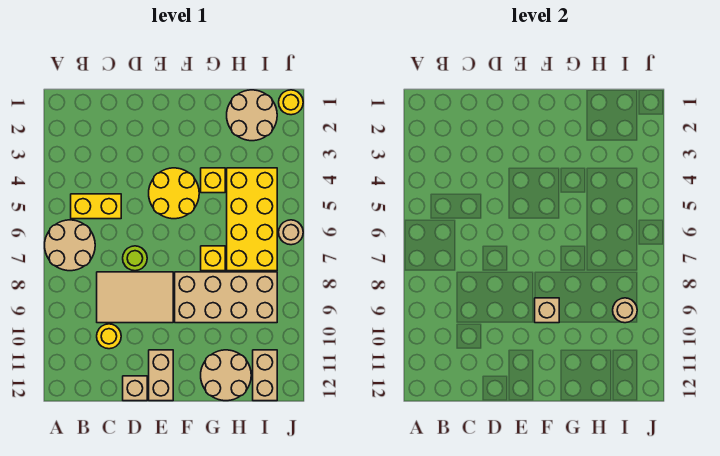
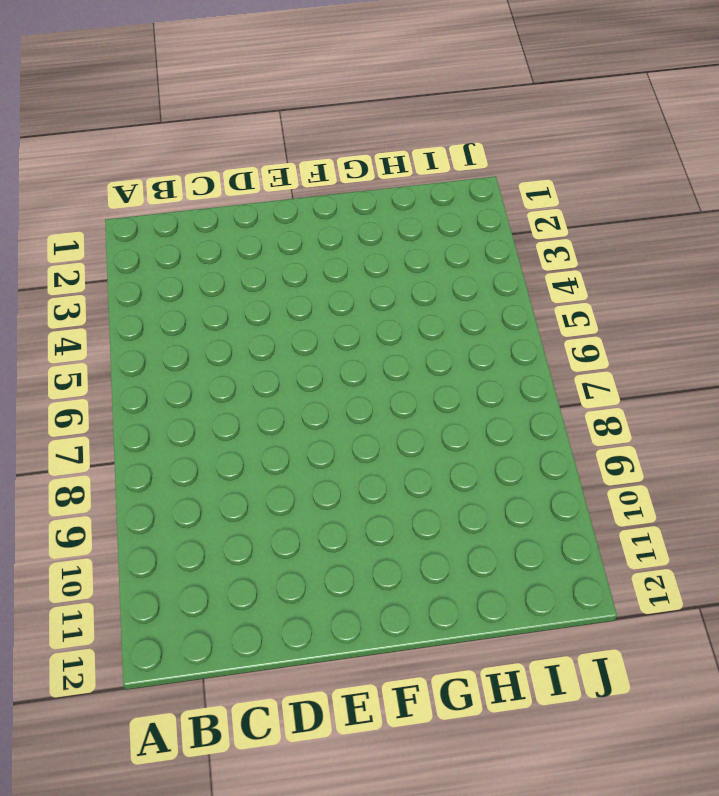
none -> tan 2x2 round brick [45,220,95,271]
none -> yellow 1x2 brick [71,194,121,219]
none -> tan 2x3 tile [97,272,173,323]

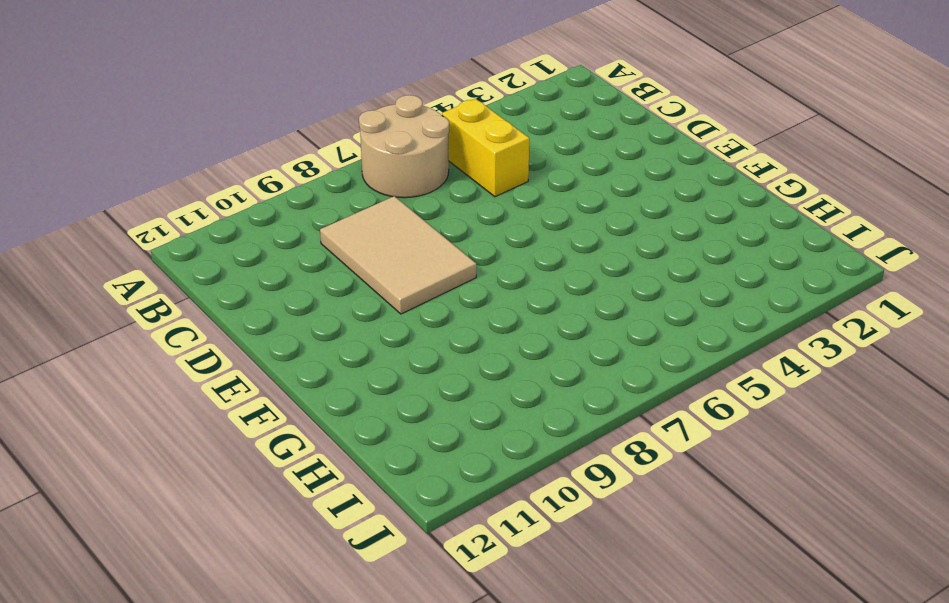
none -> yellow 1x1 round brick [97,324,121,349]
none -> lime 1x1 round brick [123,246,147,271]
none -> tan 1x1 brick [123,376,147,401]

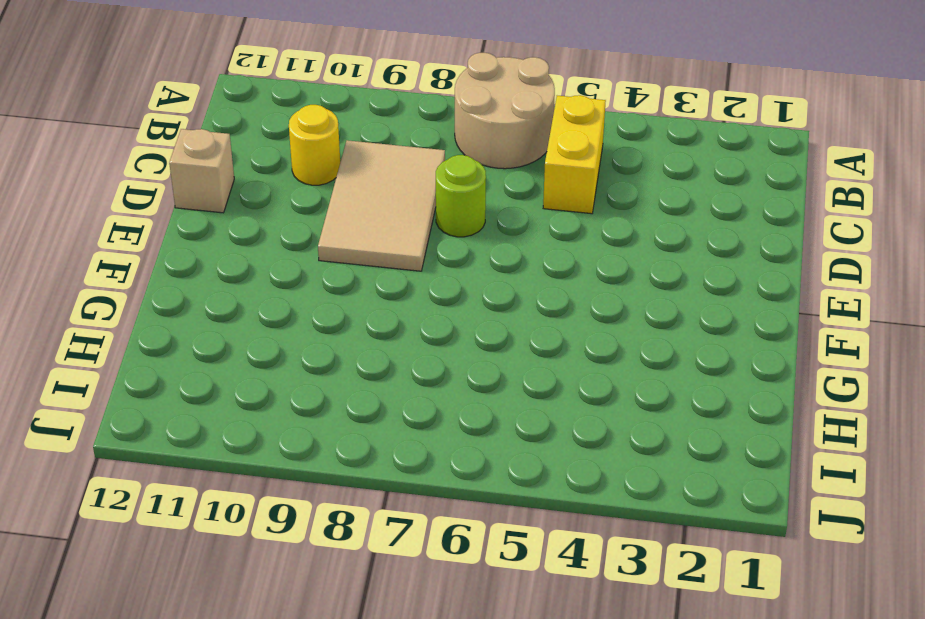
none -> yellow 2x2 round brick [149,168,199,219]
none -> tan 1x2 brick [149,350,173,401]
none -> tan 2x4 brick [175,272,277,323]

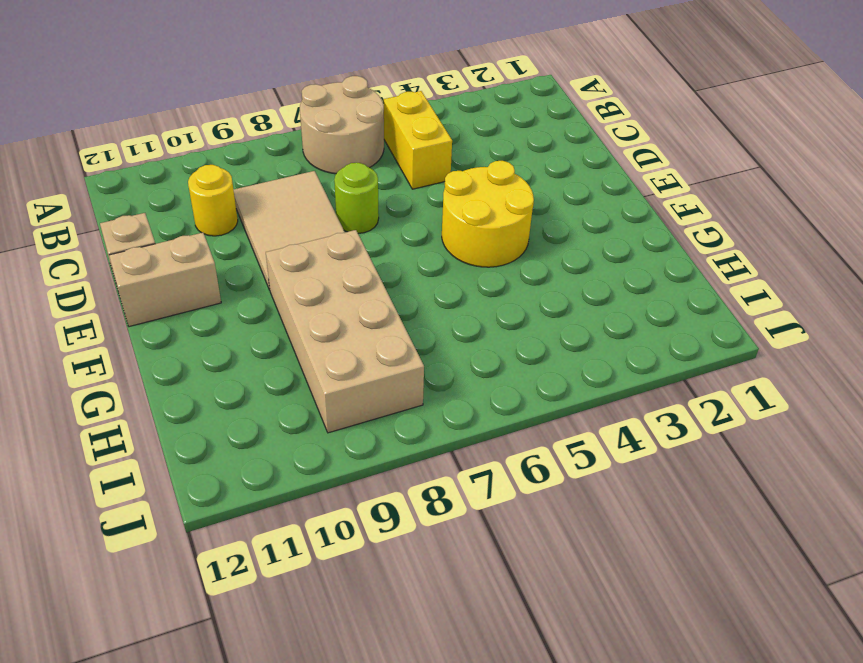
none -> yellow 1x1 brick [201,168,225,193]
none -> yellow 1x1 brick [201,246,225,271]
none -> tan 2x2 round brick [201,350,251,401]

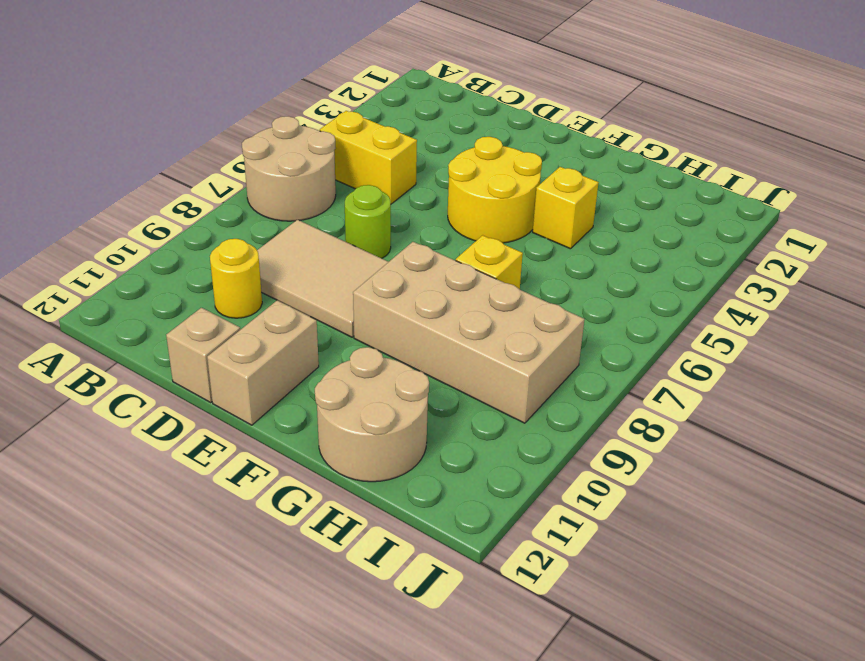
none -> tan 2x2 round brick [227,90,277,141]
none -> yellow 2x4 brick [227,168,277,271]
none -> tan 1x2 brick [253,350,277,401]

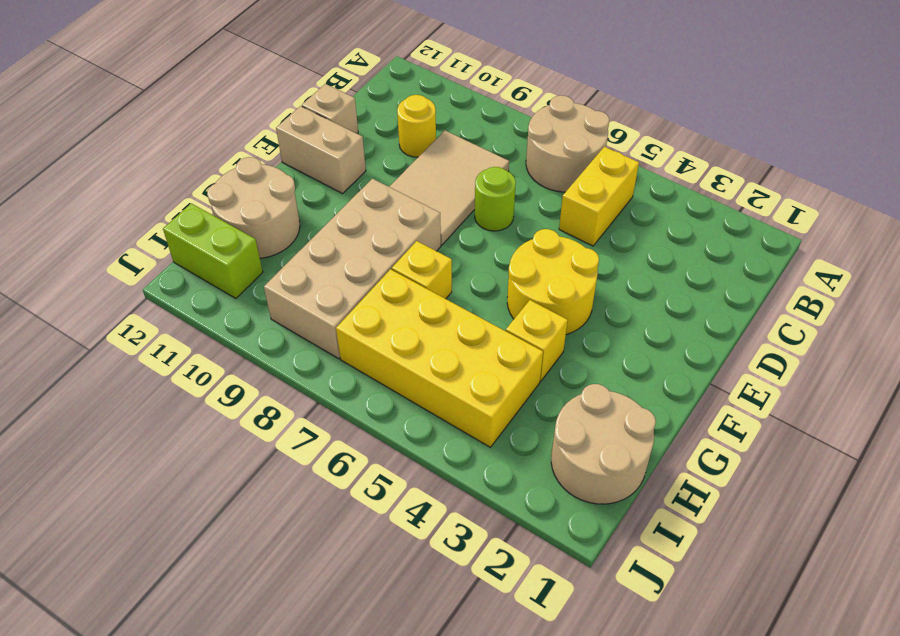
lime 1x2 brick [163,203,263,298] -> tan 1x2 brick [253,350,277,401]
none -> yellow 1x1 round brick [279,90,303,115]
none -> tan 1x1 round brick [279,220,303,245]
none -> tan 1x1 brick [535,298,559,323]

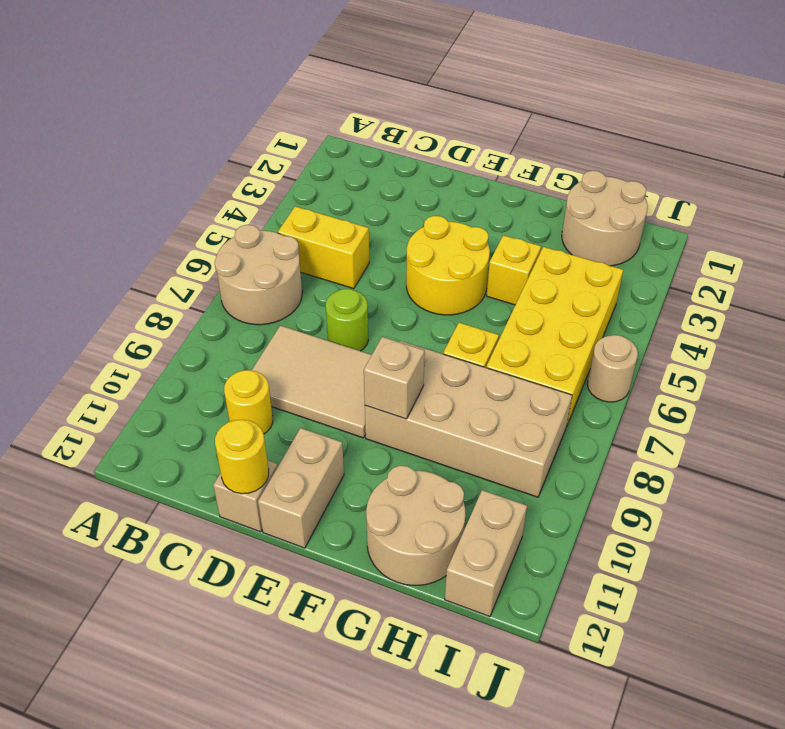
yellow 1x1 round brick [215,420,269,494] -> yellow 1x1 round brick moved to [279,90,303,115]
none -> tan 1x1 round brick [613,298,637,323]

